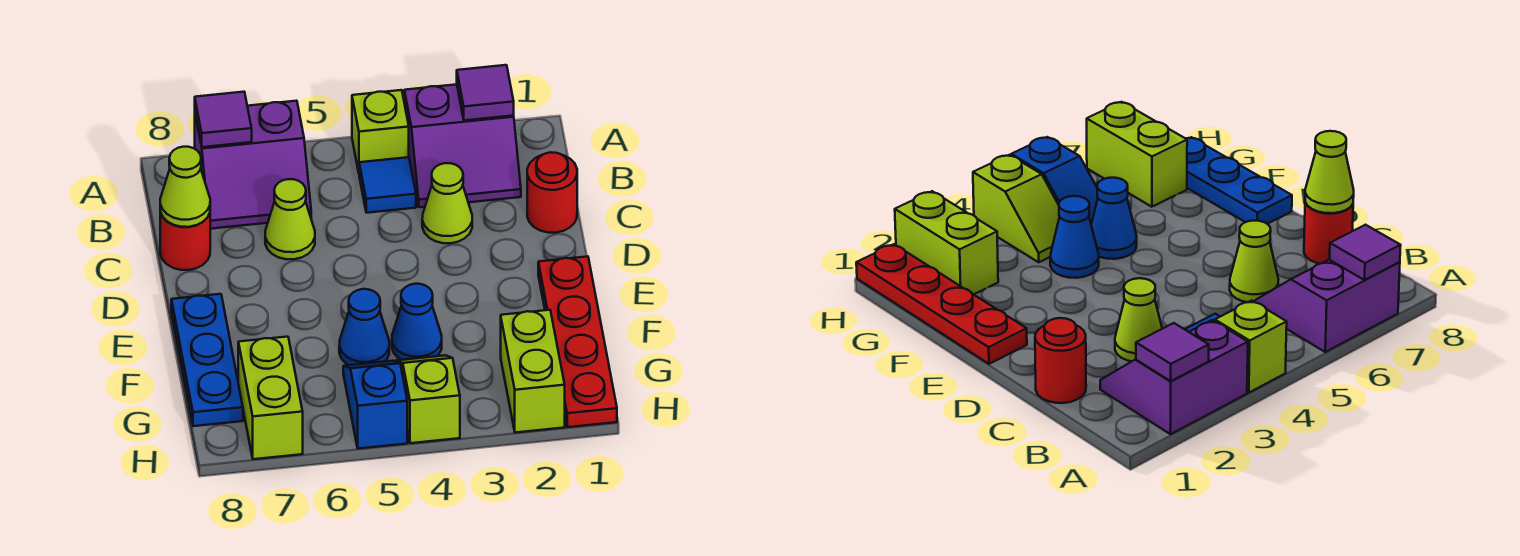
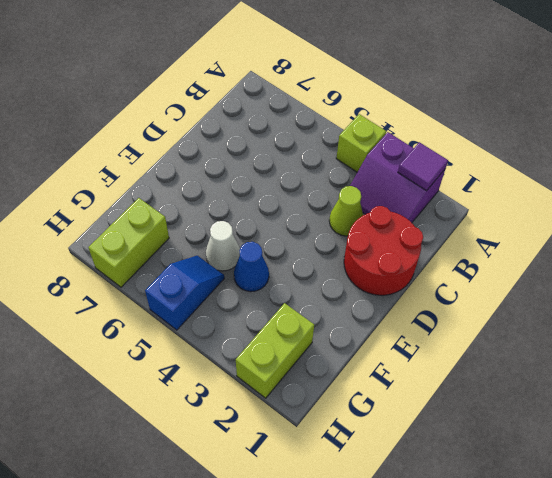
red 2x2 round brick [344,206,423,295] -> red 1x1 round brick [527,152,577,233]
white 1x1 cone [206,221,240,271] -> blue 1x1 cone [339,289,389,365]
none -> purple 2x2 slope [195,101,311,229]
none -> blue 1x1 tile [359,157,416,213]
none -> lime 1x1 cone [265,179,315,259]

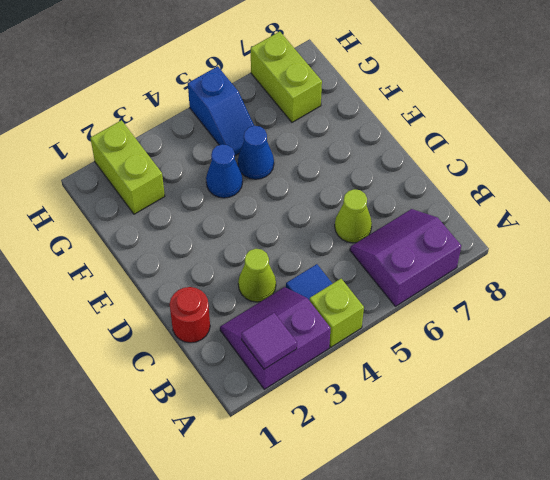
none -> red 1x1 round brick [160,212,210,270]
none -> red 1x4 plate [538,257,617,427]
none -> blue 1x3 plate [171,294,243,426]

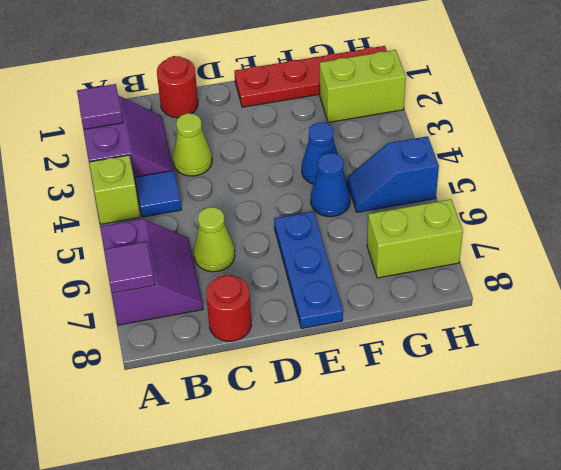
blue 1x3 plate [274,211,343,329] -> blue 1x3 plate turned to [171,294,243,426]
none -> lime 1x2 slope [396,355,460,443]
none -> lime 1x1 cone [160,147,210,227]

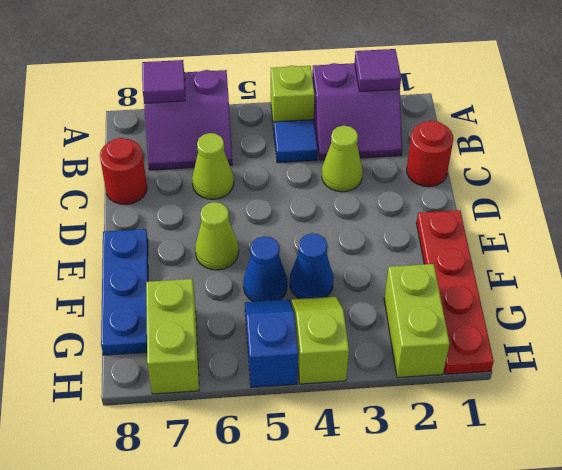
lime 1x1 cone [195,202,239,270] -> lime 1x1 cone moved to [160,147,210,227]

